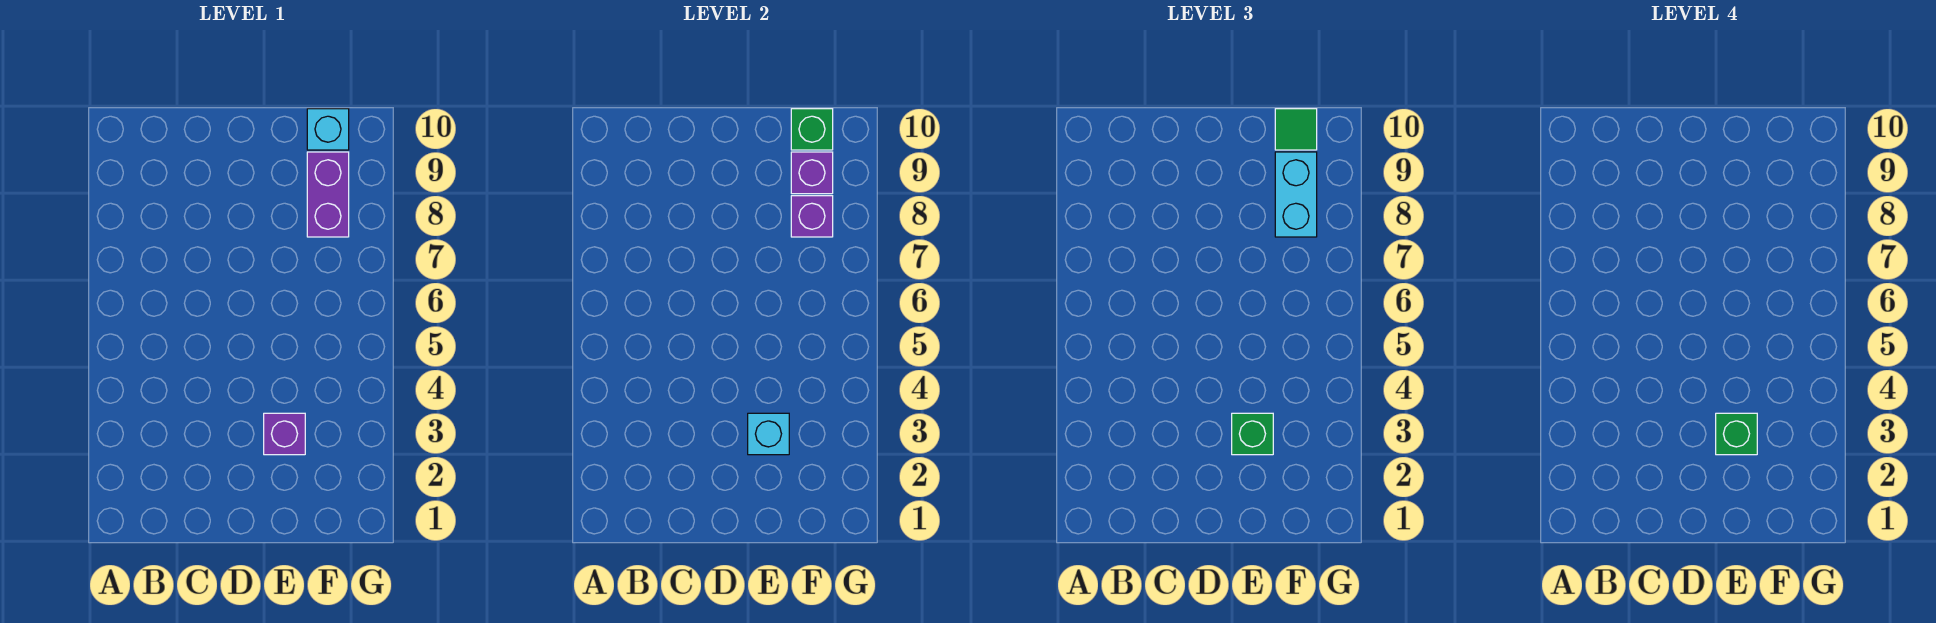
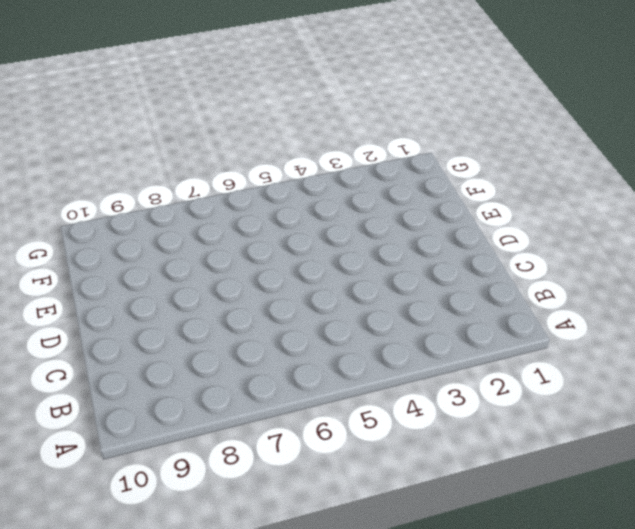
none -> purple 1x1 brick [264,413,305,455]
none -> purple 1x2 brick [307,152,349,237]

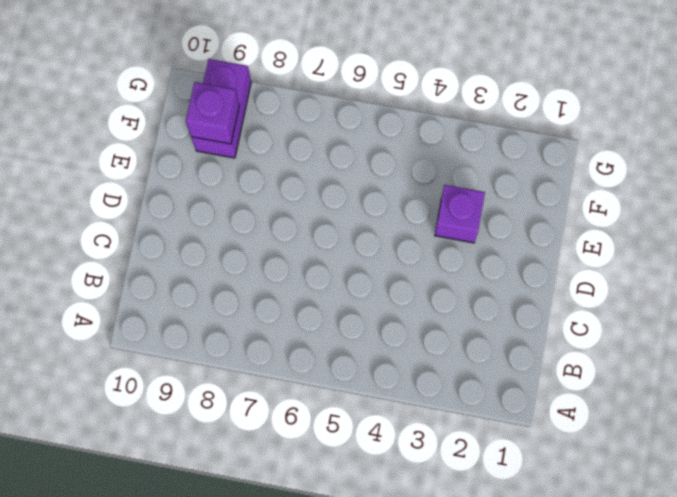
purple 1x2 brick [191,59,251,158] -> purple 1x2 brick turned to [307,152,349,237]
none -> cyan 1x1 brick [307,109,349,150]
none -> cyan 1x1 brick [748,413,789,455]

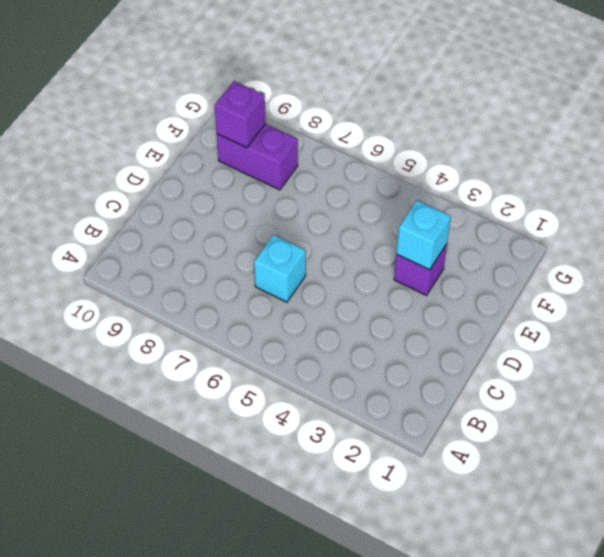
cyan 1x1 brick [254,235,306,302] -> cyan 1x1 brick moved to [307,109,349,150]
none -> purple 1x1 brick [791,196,833,237]
none -> green 1x1 brick [791,109,833,150]

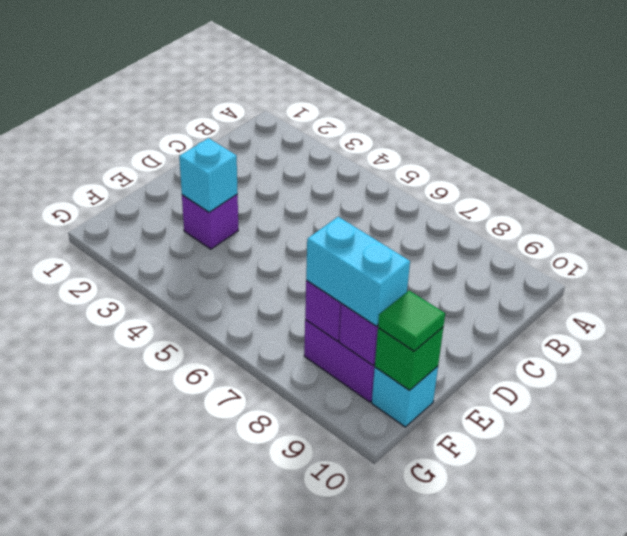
none -> green 1x1 brick [1232,413,1273,455]
none -> green 1x1 brick [1716,413,1757,455]

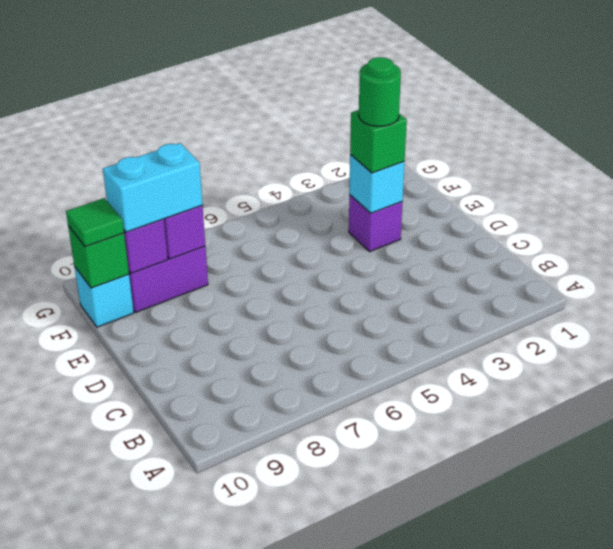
green 1x1 round brick [359,57,401,126] -> green 1x1 brick [1716,413,1757,455]

